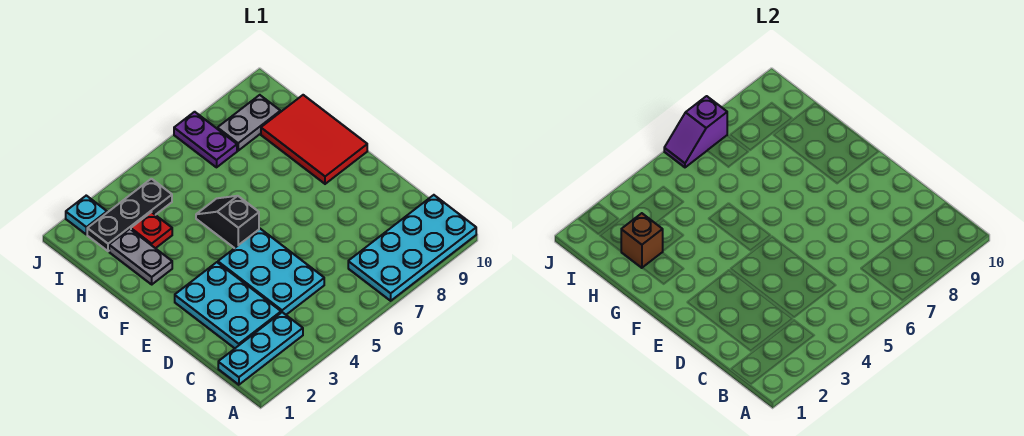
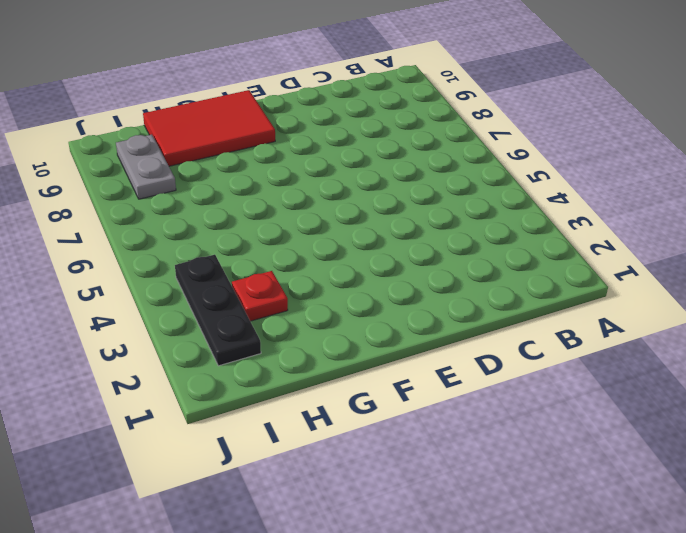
none -> cyan 2x4 plate [348,195,476,301]
none -> cyan 1x3 plate [218,312,303,385]
none -> cyan 2x3 plate [175,262,281,348]

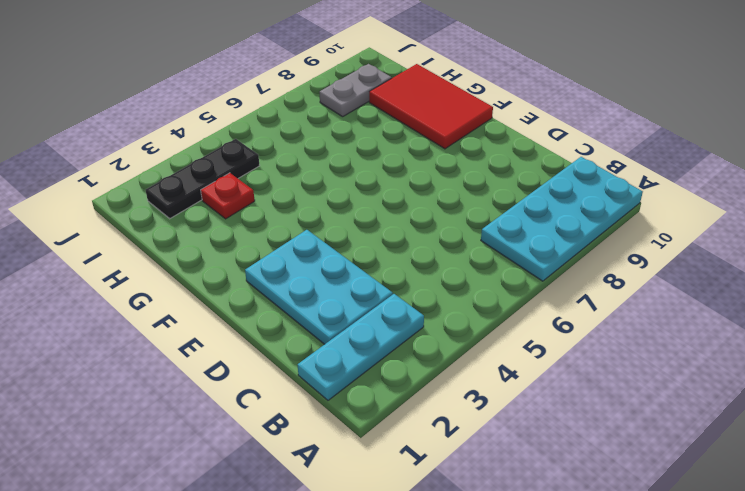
none -> cyan 2x3 plate [218,229,324,315]
none -> black 1x2 slope [196,196,259,248]
none -> grey 1x2 plate [109,229,172,284]

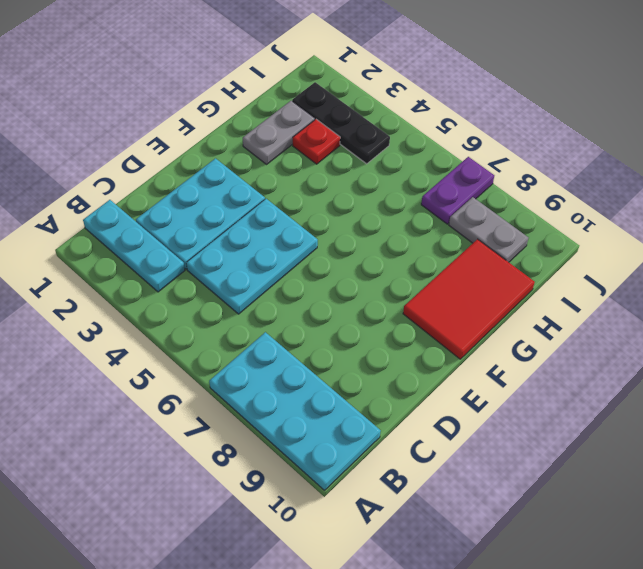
none -> black 1x2 slope [196,196,259,248]
none -> cyan 1x1 plate [66,196,107,234]
none -> brown 1x1 brick [621,213,663,268]

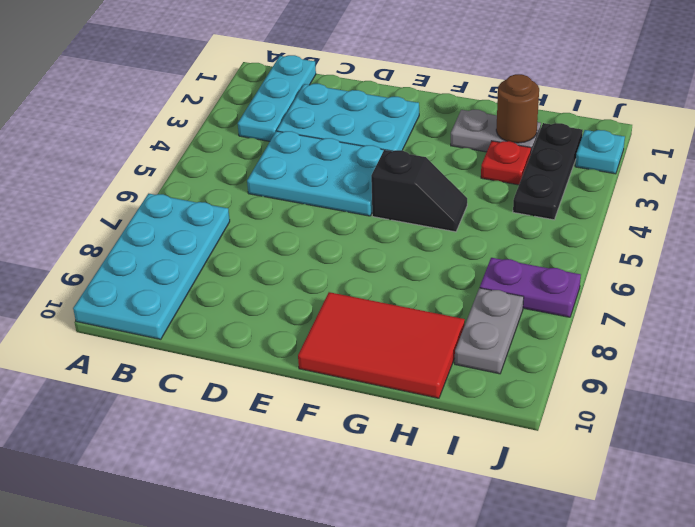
brown 1x1 round brick [496,74,539,143] -> brown 1x1 brick [621,213,663,268]
none -> purple 1x2 slope [664,96,727,167]

